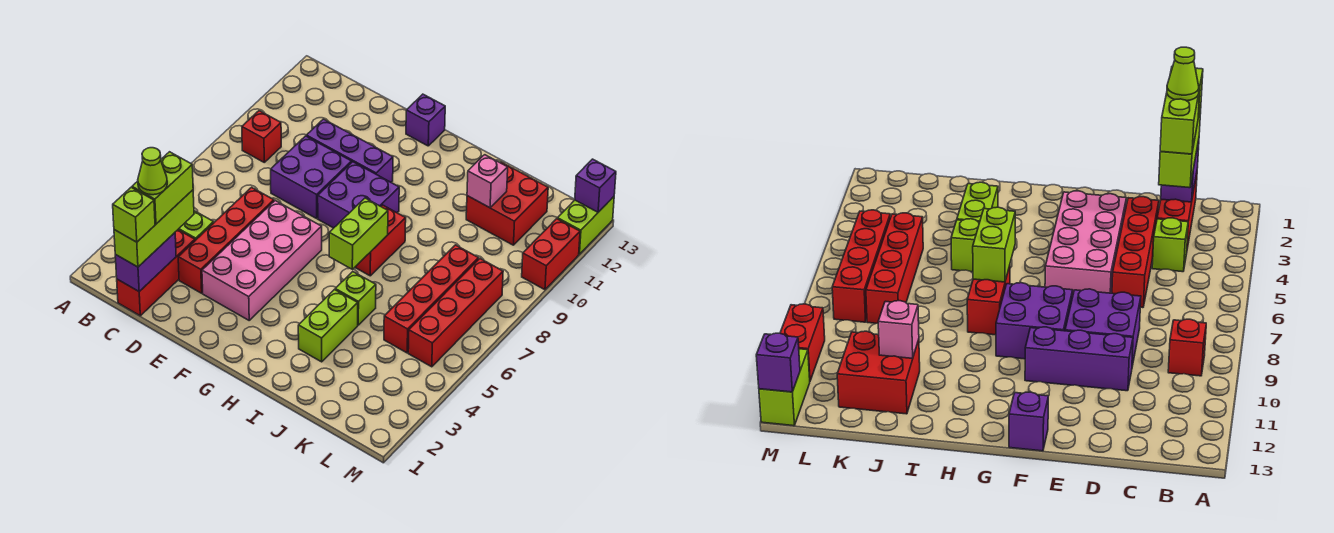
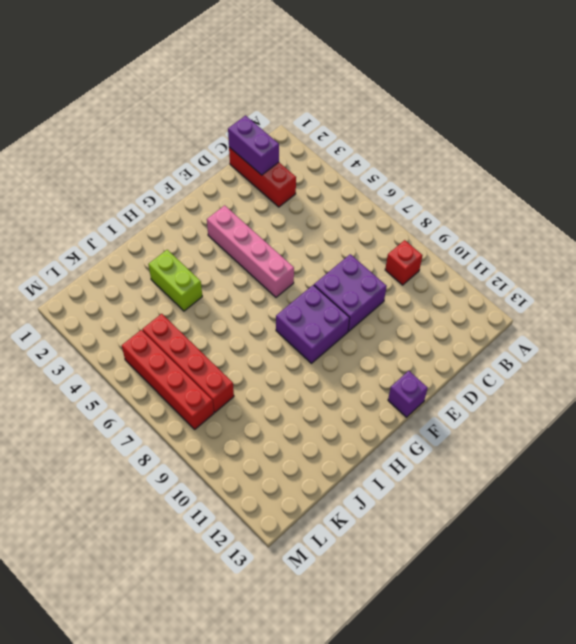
pink 1x4 brick [207,205,294,297] -> pink 2x4 brick [202,201,322,320]
none -> lime 1x1 brick [178,211,214,240]
none -> red 1x4 brick [178,187,274,293]
none -> purple 1x3 brick [306,119,393,182]

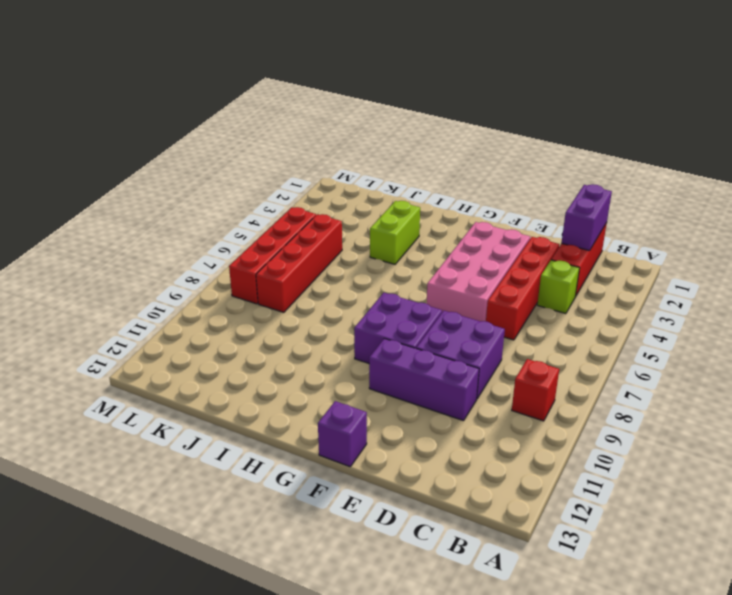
none -> red 1x2 brick [355,205,406,276]
none -> lime 1x1 brick [335,272,376,325]
none -> red 2x2 brick [466,162,548,245]

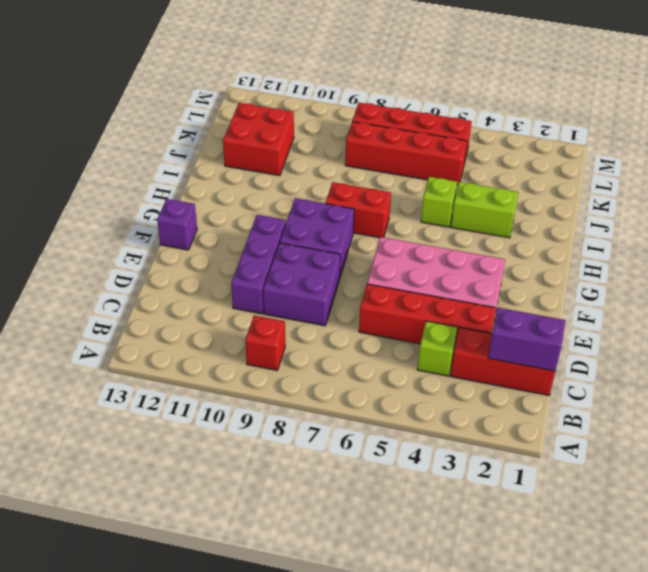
none -> red 1x2 brick [522,219,580,290]
none -> lime 1x2 brick [558,197,614,254]
none -> lime 1x2 brick [329,198,388,269]

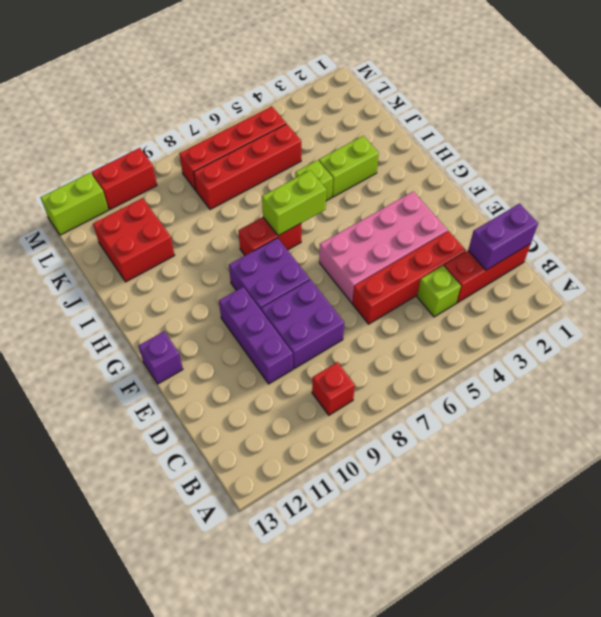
none -> pink 1x1 brick [467,155,508,208]
none -> purple 1x1 brick [575,159,616,212]
none -> lime 1x3 brick [114,190,194,267]

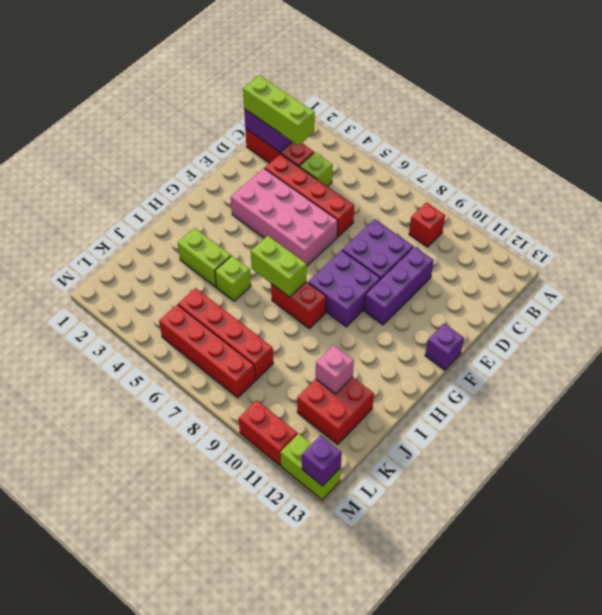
none -> lime 1x1 brick [113,187,155,242]
none -> lime 1x2 brick [132,152,193,224]
none -> lime 1x1 cone [138,148,167,195]

